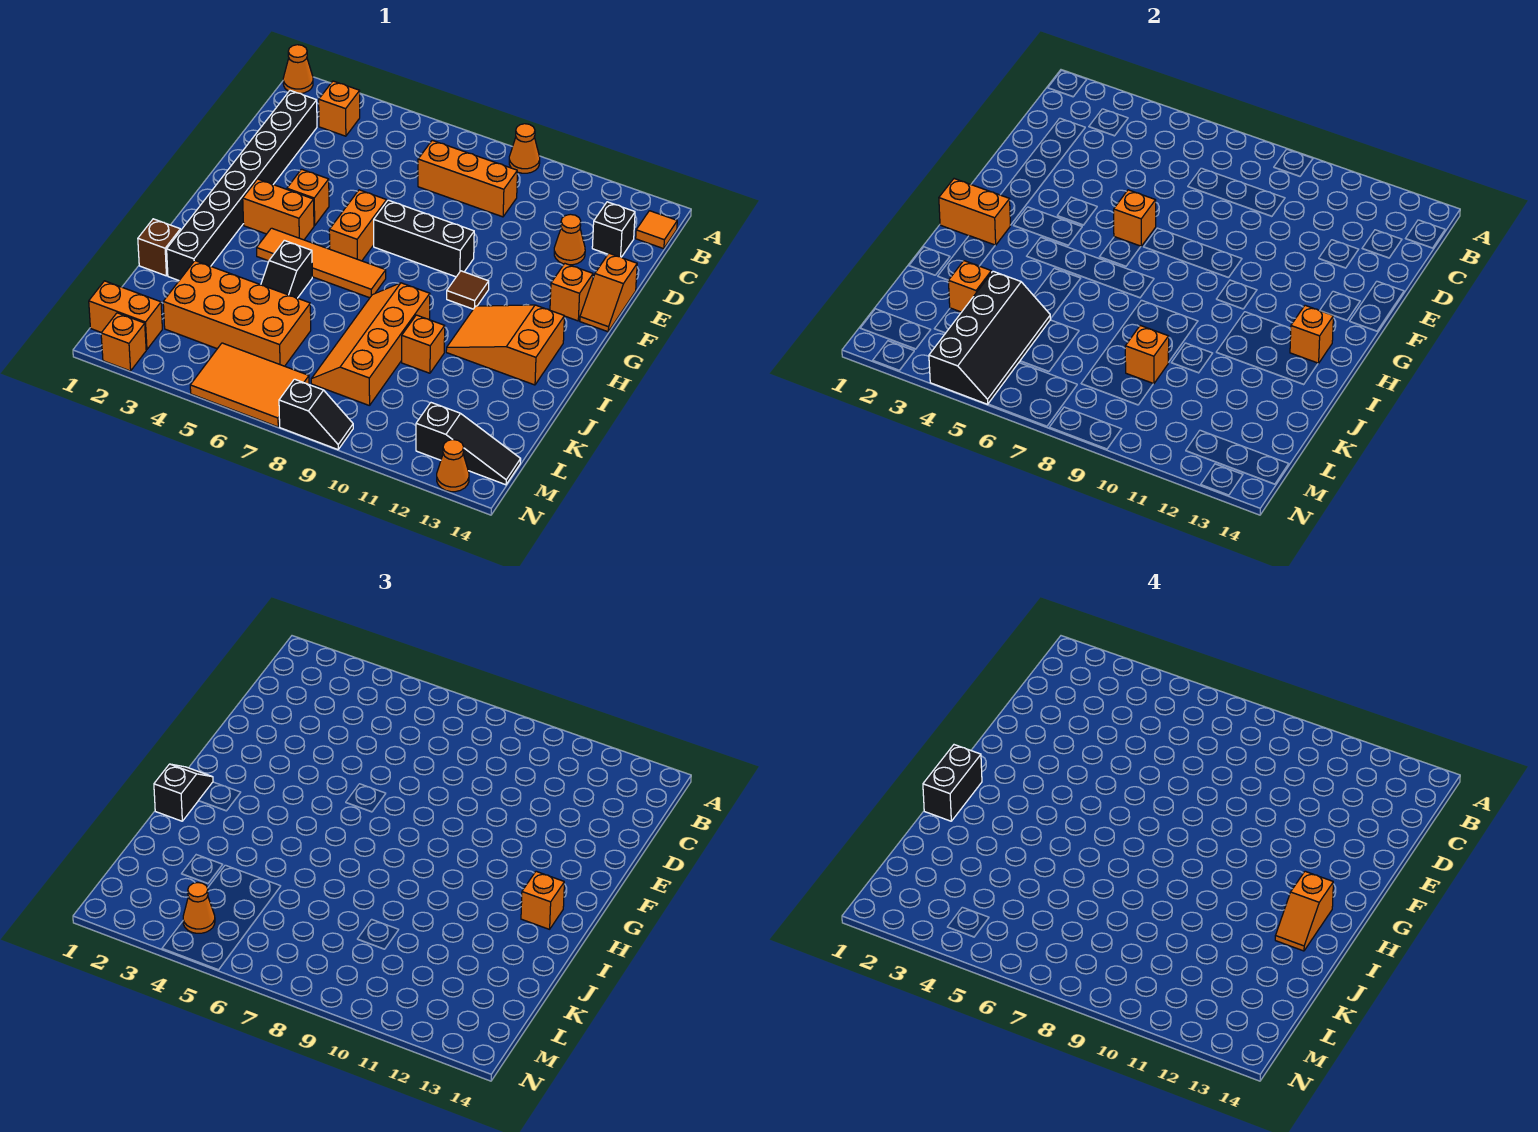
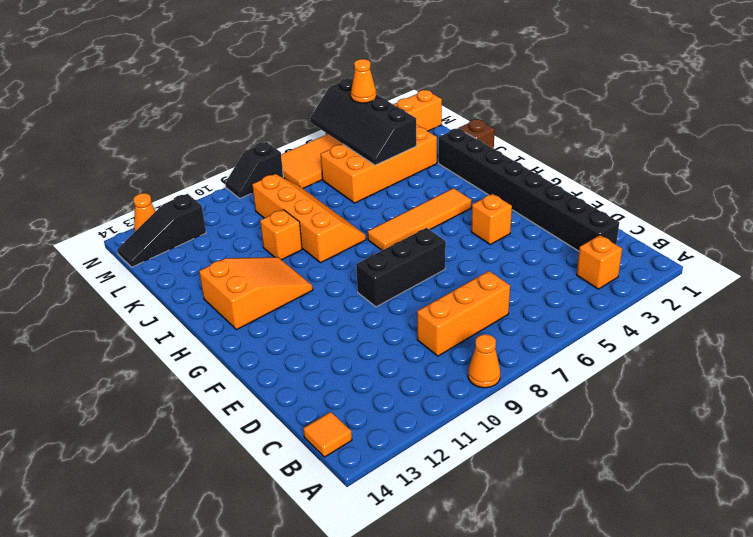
none -> orange 1x1 cone [283,45,313,93]
none -> black 1x1 brick [592,202,635,257]
none -> orange 1x1 cone [554,214,585,265]
none -> orange 1x2 slope [580,253,637,332]

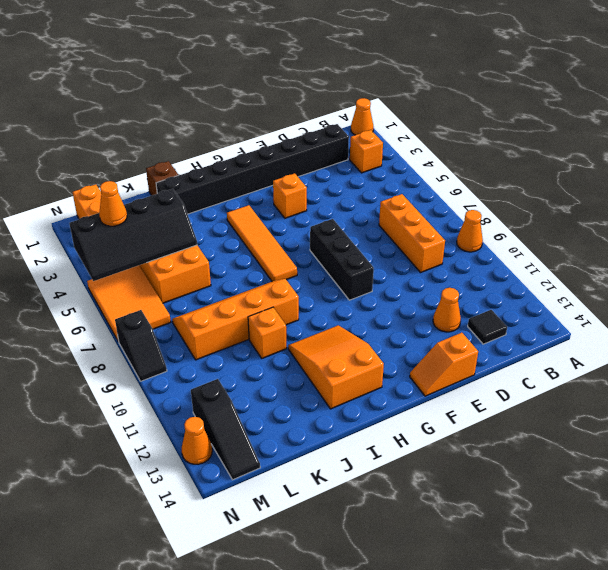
black 1x1 tile [468,310,507,344] -> black 1x1 brick [592,202,635,257]
none -> orange 1x1 tile [636,211,677,249]
none -> orange 1x2 brick [329,190,387,261]
none -> orange 1x1 brick [550,264,593,321]
none -> orange 1x2 brick [243,179,314,240]

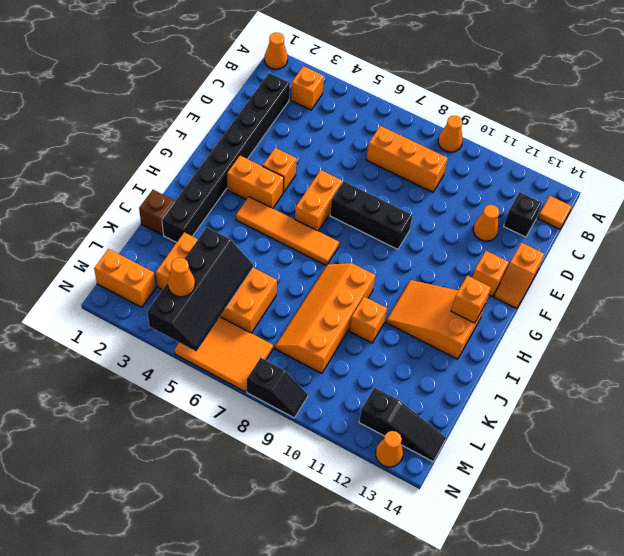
none -> brown 1x1 tile [447,271,489,309]
none -> black 1x2 slope [261,240,312,298]
none -> orange 1x1 brick [101,313,146,371]
none -> orange 1x1 brick [1114,190,1156,246]

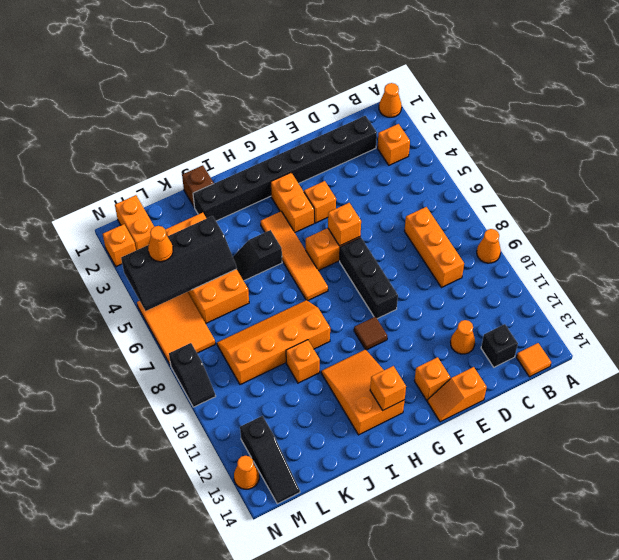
none -> orange 1x2 brick [939,179,1010,245]
none -> orange 1x1 brick [948,261,991,312]
none -> orange 1x1 brick [1125,326,1169,384]
none -> black 1x2 slope [154,764,213,821]

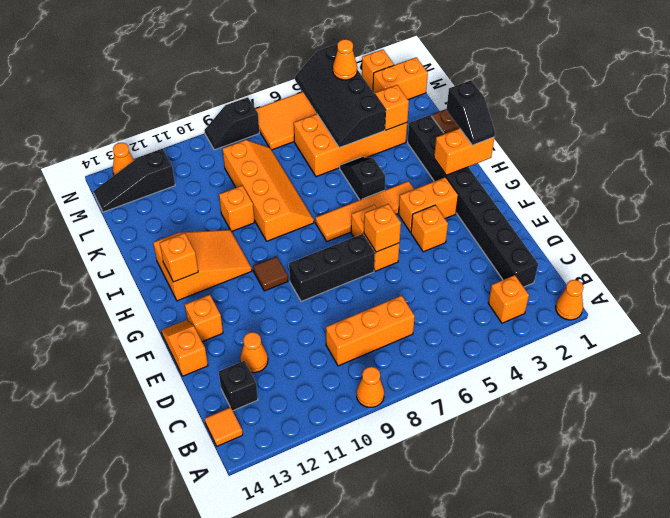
none -> orange 1x1 brick [1125,326,1169,384]
none -> orange 1x1 brick [521,871,564,929]
none -> black 1x2 brick [923,745,982,821]
none -> orange 1x2 slope [1275,871,1333,951]

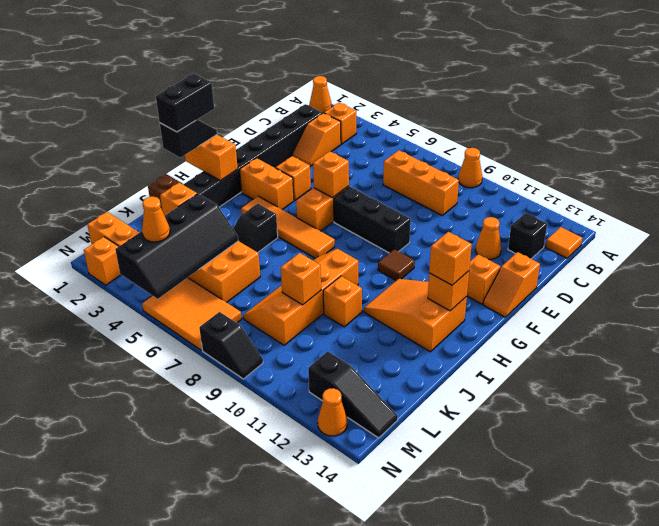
orange 1x2 slope [292,113,341,166] -> orange 1x2 slope moved to [1275,871,1333,951]

